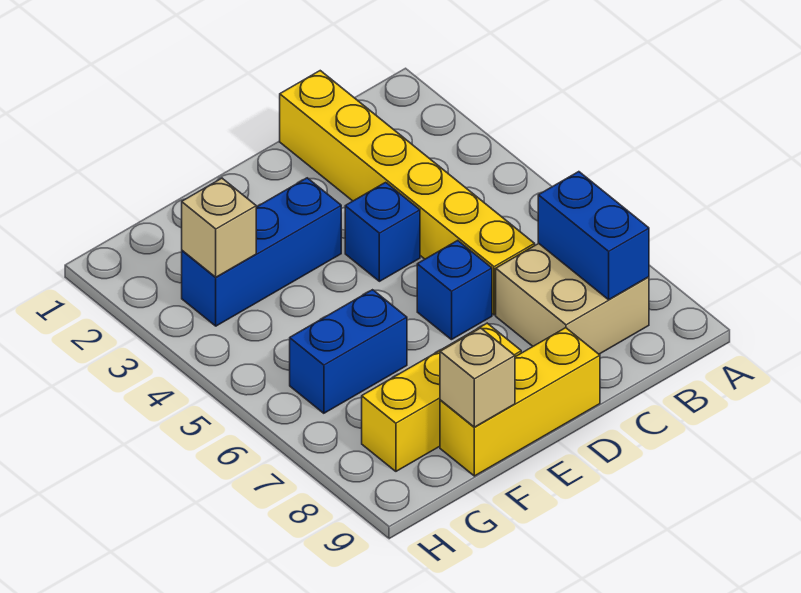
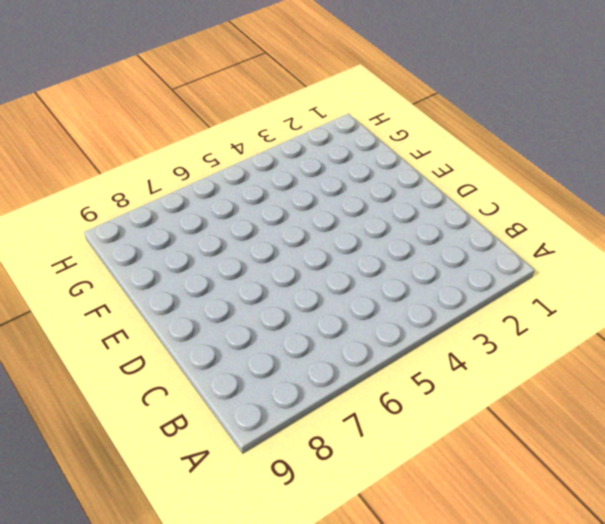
none -> tan 2x2 brick [496,244,649,354]
none -> yellow 1x6 brick [280,71,535,315]

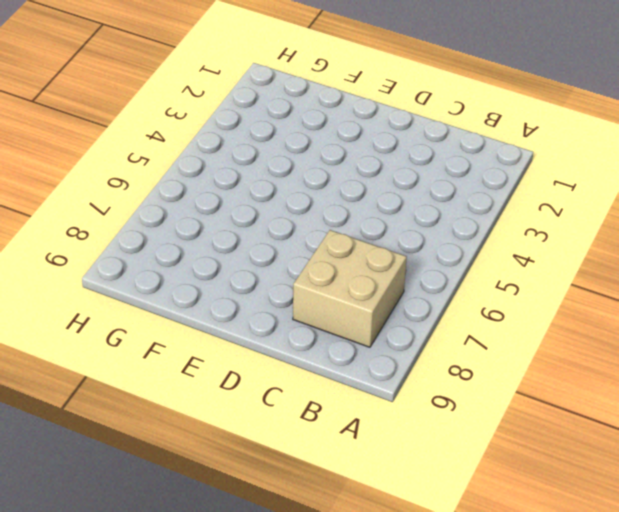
none -> yellow 1x6 brick [280,71,535,315]
none -> blue 1x1 brick [345,182,420,281]

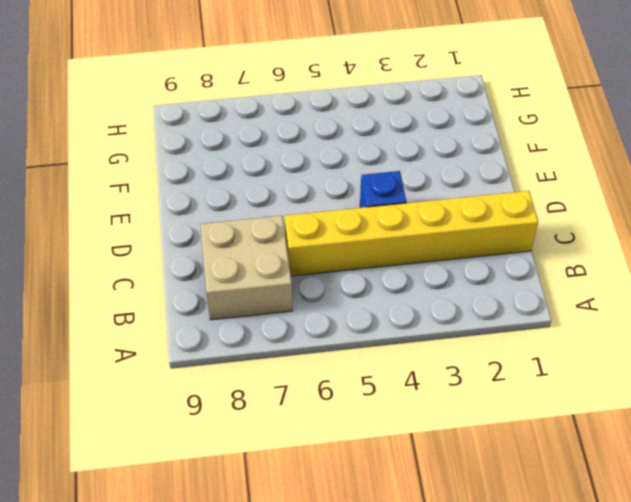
none -> blue 1x1 brick [417,240,492,340]
none -> yellow 1x3 brick [440,328,600,476]

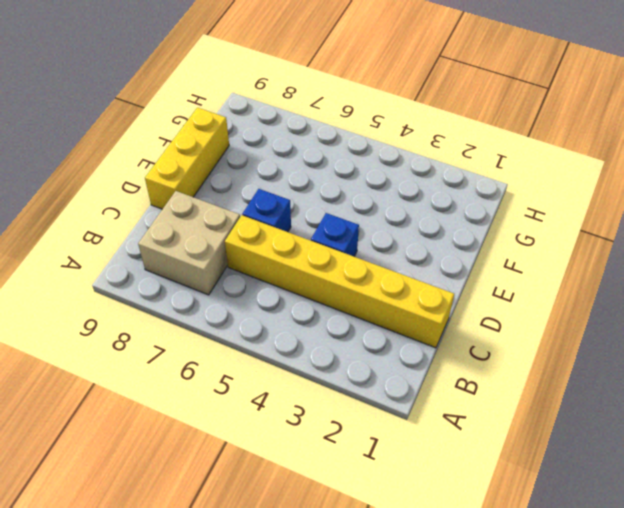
none -> blue 1x3 brick [182,178,341,326]
none -> yellow 1x3 brick [362,323,521,471]

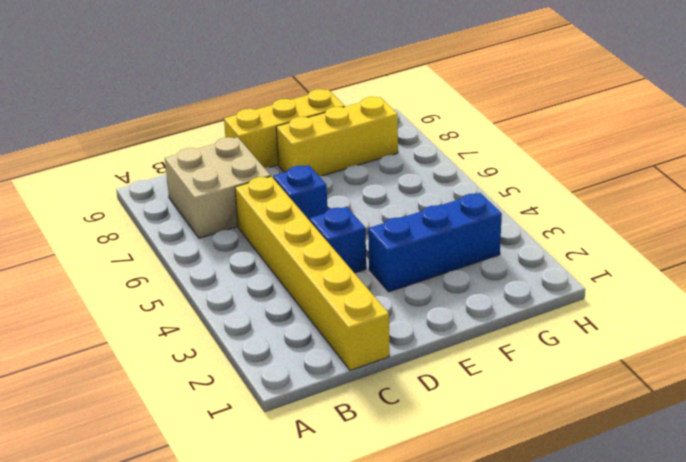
none -> blue 1x2 brick [290,290,407,413]
none -> blue 1x2 brick [538,172,649,300]

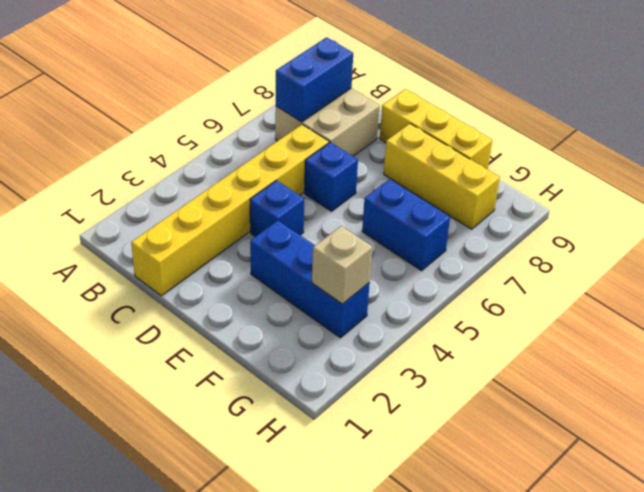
none -> tan 1x1 brick [440,328,515,427]

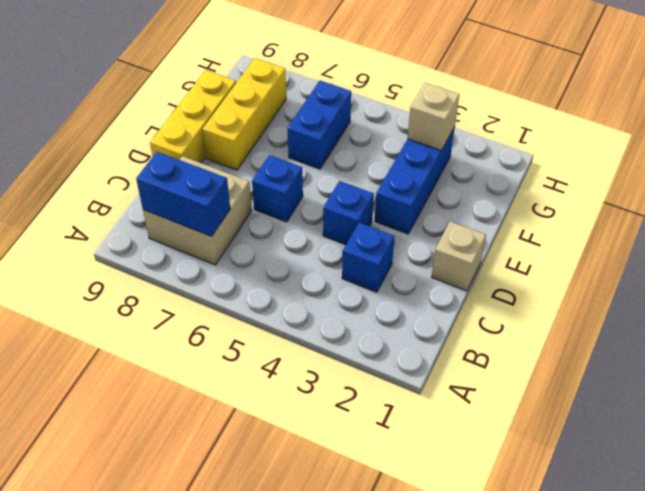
blue 1x1 brick [342,223,395,292] -> yellow 1x6 brick [280,71,535,315]
tan 1x1 brick [432,221,486,291] -> tan 1x1 brick moved to [440,328,515,427]

